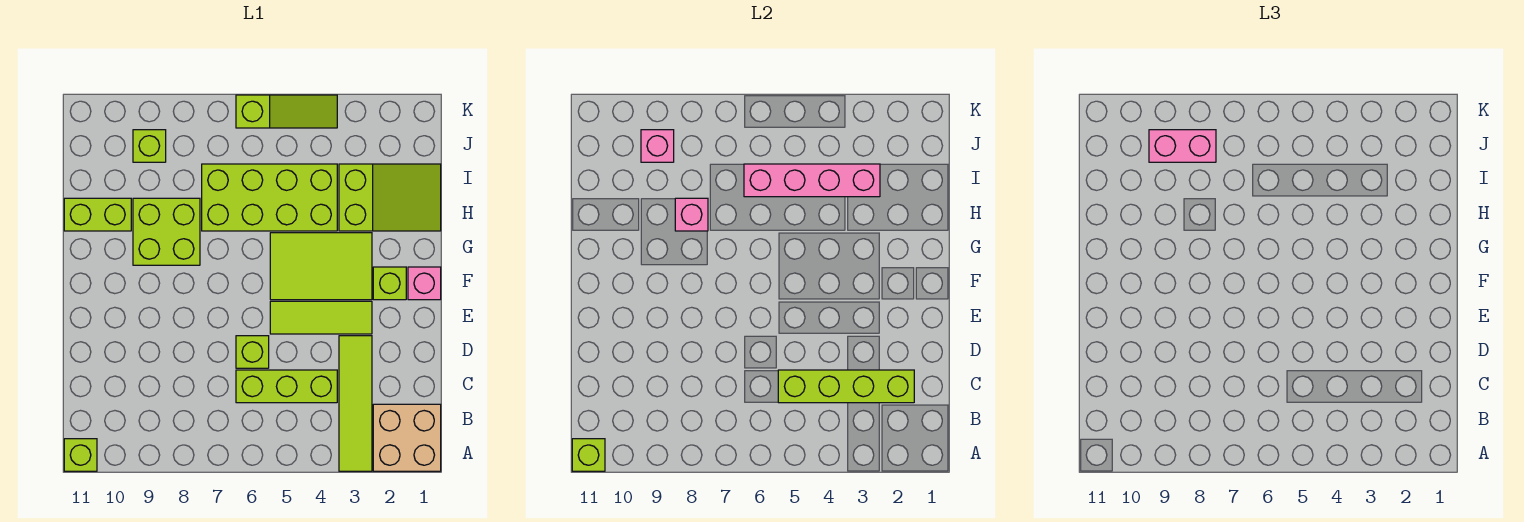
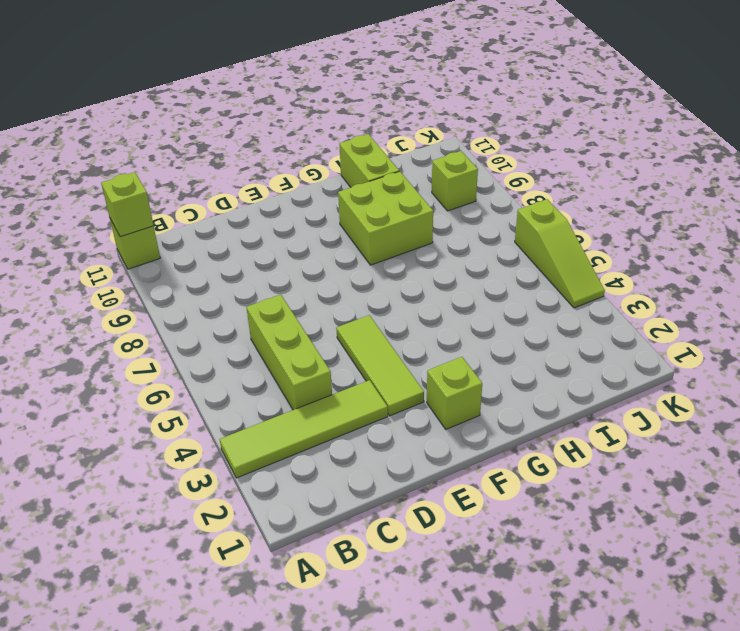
none -> tan 2x2 brick [373,404,441,471]
none -> lime 1x1 brick [236,336,269,368]
none -> pink 1x1 brick [408,267,441,300]

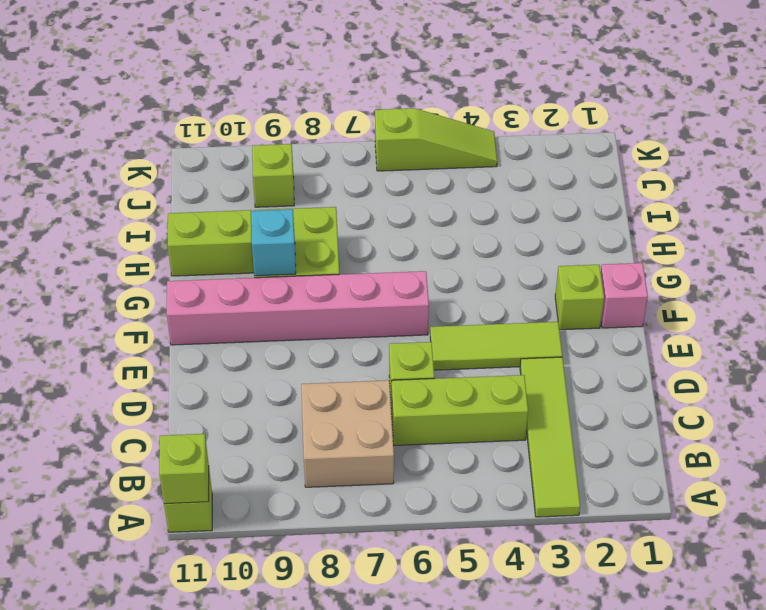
tan 2x2 brick [301,380,394,487] -> tan 2x2 brick moved to [373,404,441,471]
pink 1x6 brick [167,271,429,345] -> none
cyan 1x1 brick [251,209,296,276] -> none
none -> lime 2x3 tile [270,233,372,300]
none -> lime 2x3 slope [339,164,441,231]
none -> lime 2x4 brick [202,164,337,231]

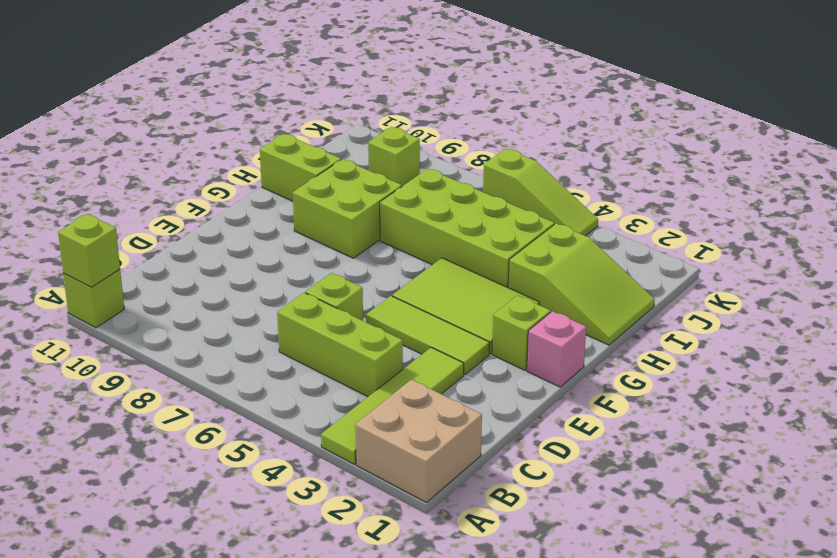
none -> lime 1x4 brick [778,370,914,403]
none -> pink 1x1 brick [675,198,708,231]
none -> pink 1x4 brick [744,164,880,197]

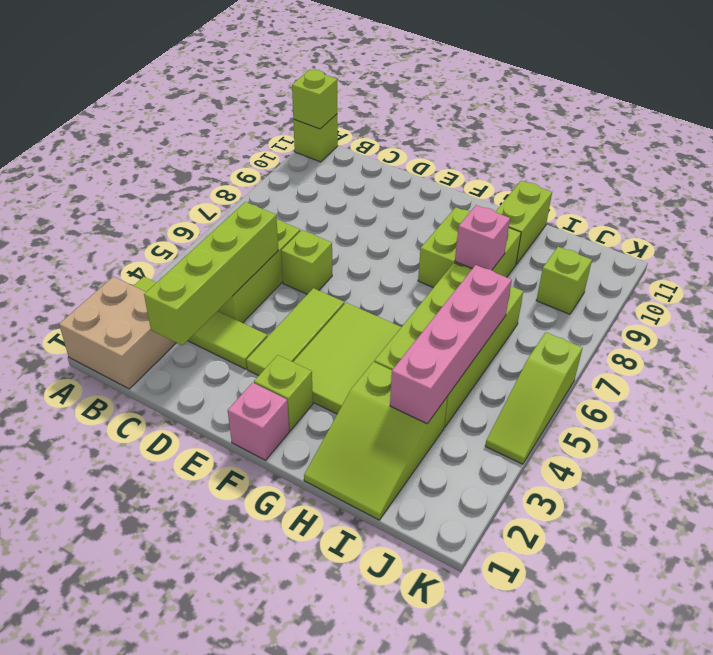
none -> pink 1x1 brick [641,130,674,162]
none -> pink 1x2 brick [1149,130,1216,162]

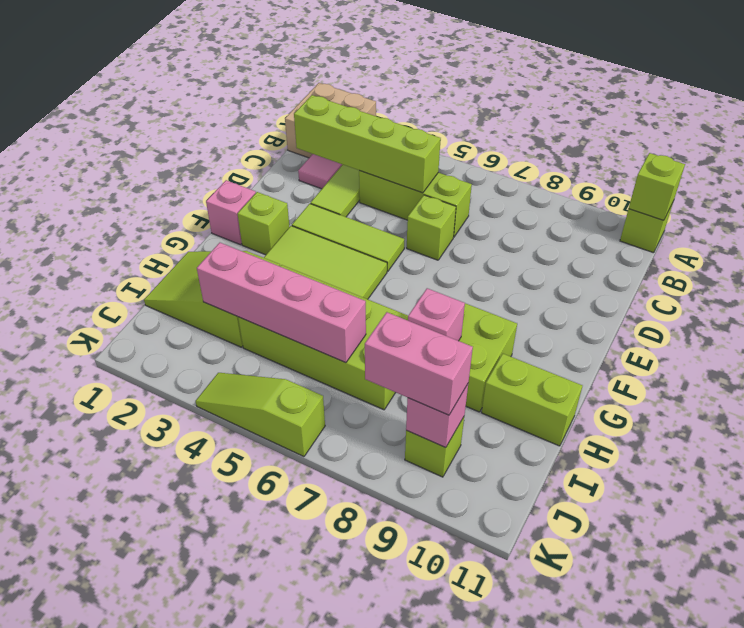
pink 1x1 tile [298,154,342,189] -> none

